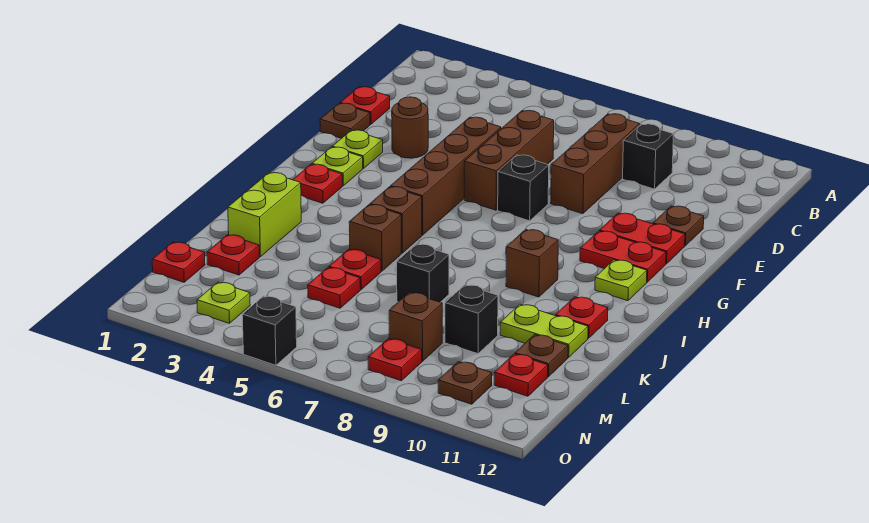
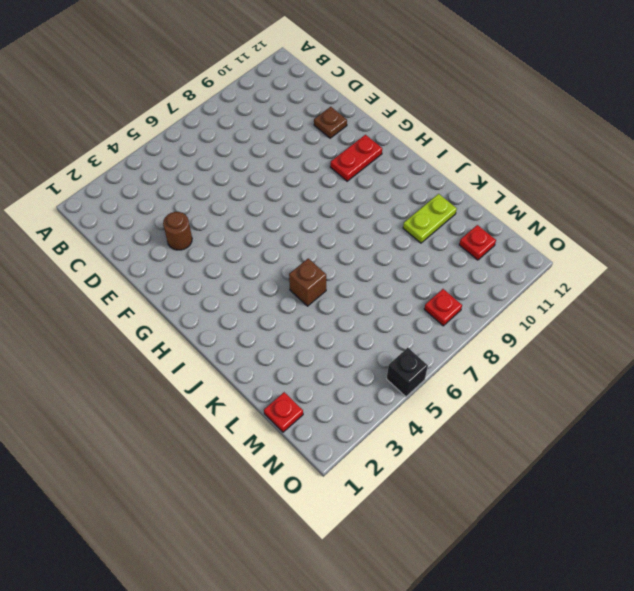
none -> brown 1x3 brick [551,114,640,214]
none -> black 1x1 brick [623,124,673,189]
none -> red 1x1 plate [340,87,390,124]
none -> brown 1x3 brick [464,110,554,210]

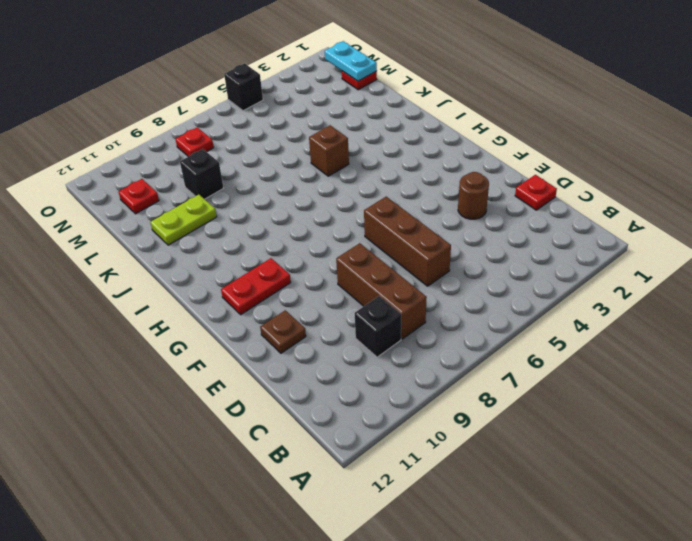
cyan 1x2 plate [325,41,377,81] -> none
none -> brown 1x1 plate [320,103,370,138]
none -> brown 1x4 brick [391,117,501,235]
none -> lime 1x1 plate [332,130,383,169]
none -> black 1x1 brick [498,155,549,221]

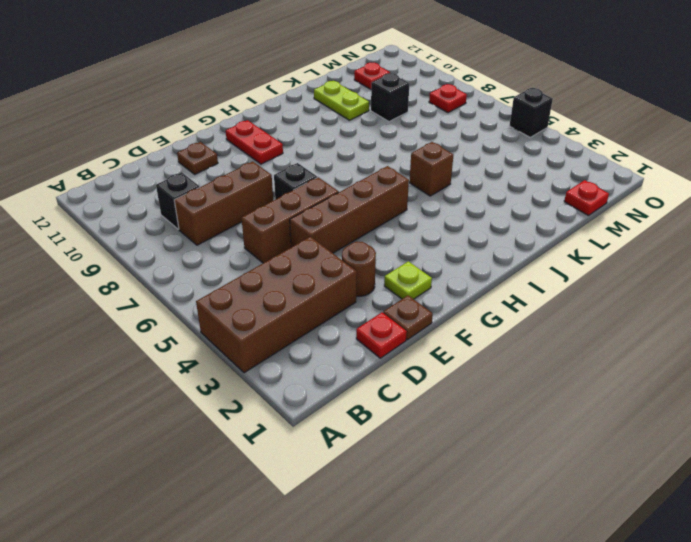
brown 2x4 brick [196,237,357,373] -> none
none -> red 1x2 plate [600,213,685,264]
none -> lime 1x1 plate [312,147,363,186]
none -> red 1x1 plate [293,164,342,203]
none -> lime 1x1 plate [595,260,647,301]

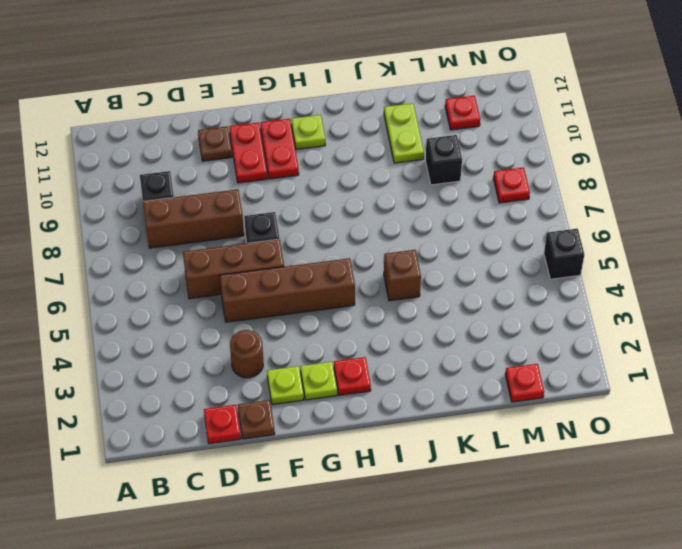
none -> brown 1x1 brick [370,187,422,253]
none -> brown 1x1 brick [506,229,558,297]
none -> lime 1x2 brick [228,173,301,257]
none -> red 1x1 plate [556,297,608,338]

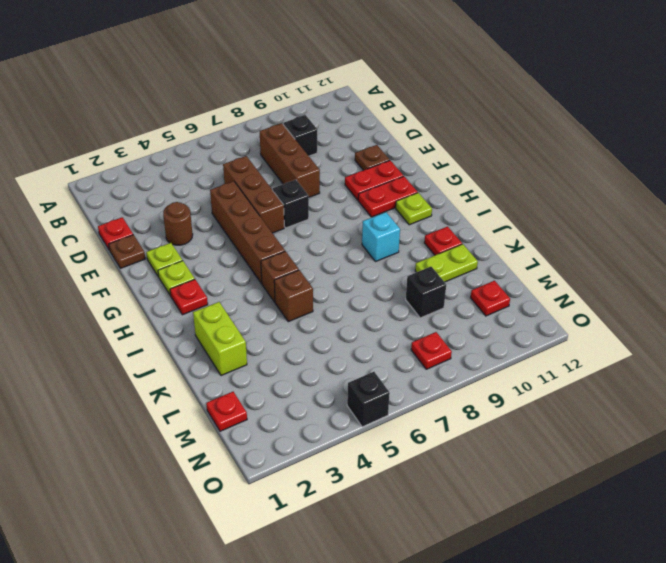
cyan 1x1 brick [362,212,400,262] -> brown 1x1 brick [506,229,558,297]
none -> red 1x1 plate [329,249,381,290]
none -> black 1x1 brick [397,244,449,302]
none -> red 1x1 plate [207,235,259,275]
none -> red 1x1 plate [308,267,360,308]

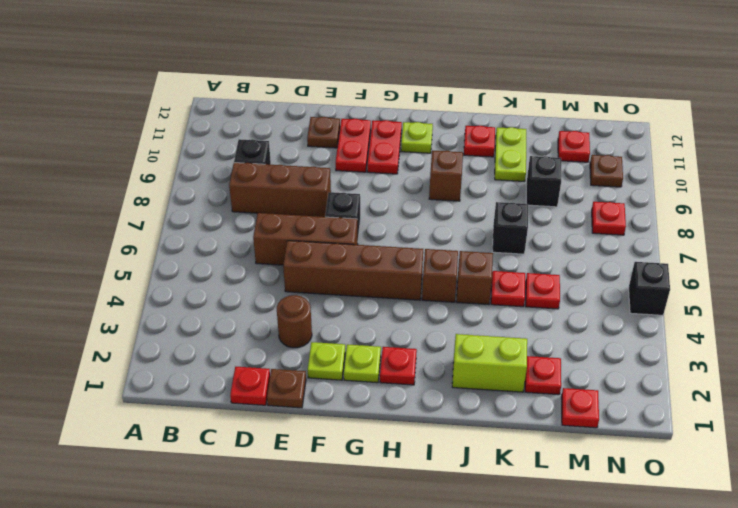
none -> brown 1x1 plate [515,335,568,377]
none -> brown 1x1 brick [389,292,442,361]
none -> lime 1x1 plate [197,282,250,323]

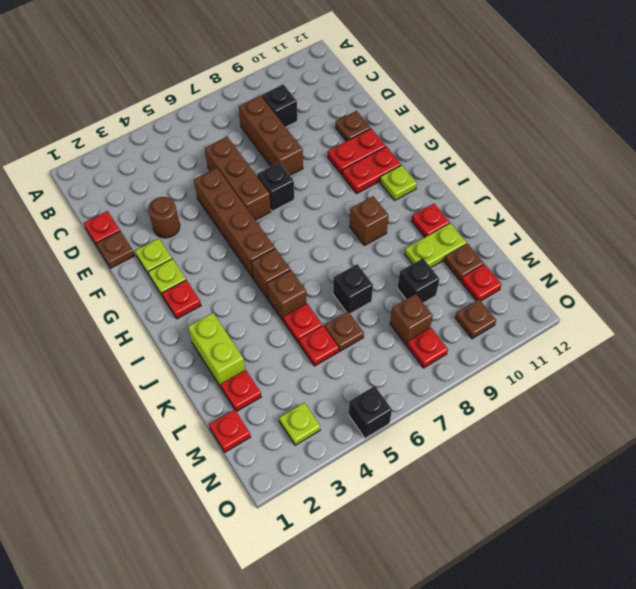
brown 1x1 plate [324,312,364,351] -> none

